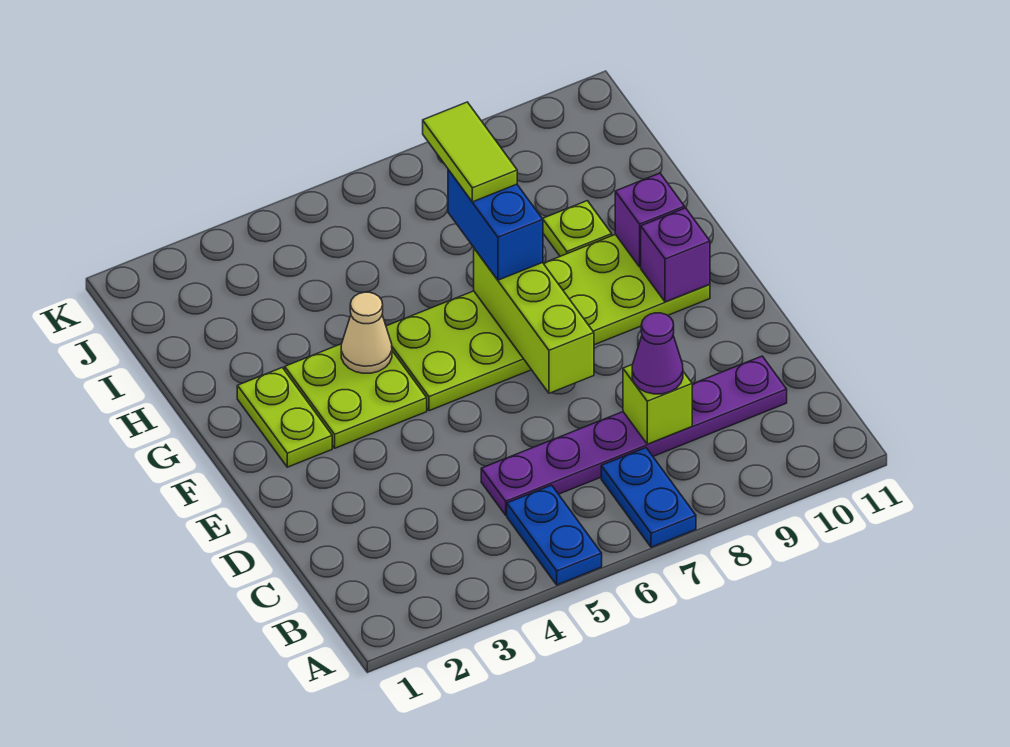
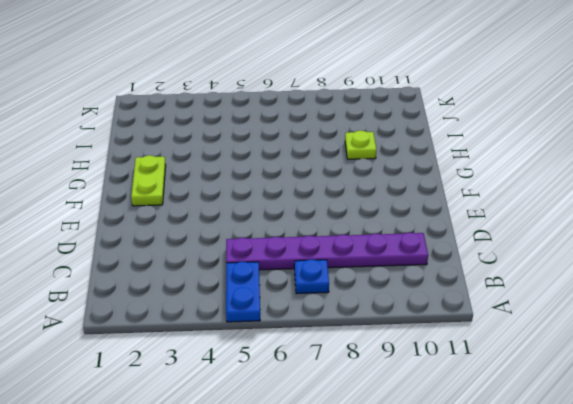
blue 1x1 plate [294,259,329,294] -> blue 1x2 plate [601,448,696,547]
none -> lime 2x2 plate [285,344,427,448]
none -> lime 2x6 plate [386,234,710,411]
none -> lime 1x1 brick [623,364,692,444]

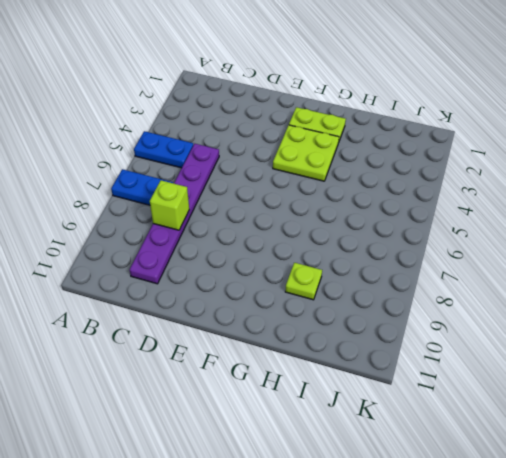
none -> lime 2x6 plate [386,234,710,411]
none -> lime 1x3 brick [474,249,594,393]
none -> purple 1x1 brick [641,208,710,302]

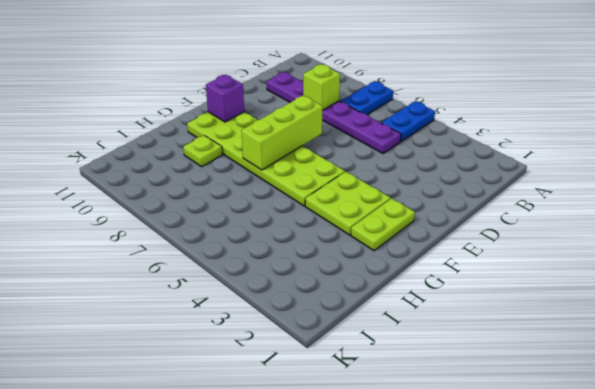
none -> tan 1x1 cone [341,292,392,373]
none -> purple 1x1 brick [615,173,685,267]
none -> purple 1x1 cone [632,313,683,394]

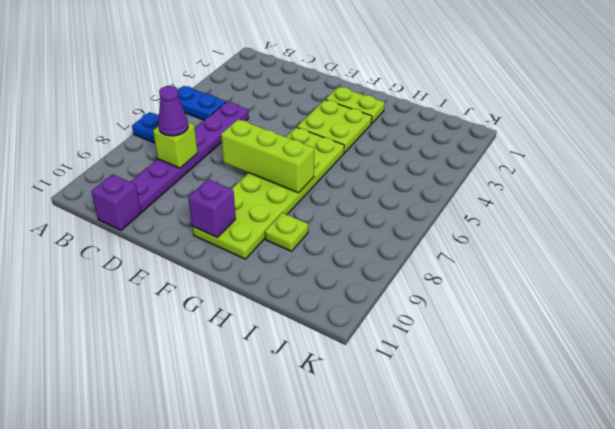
purple 1x1 brick [91,174,141,230] -> purple 1x1 brick moved to [615,173,685,267]
none -> tan 1x1 cone [341,292,392,373]
none -> blue 1x2 brick [448,170,543,280]
none -> lime 1x2 tile [423,102,517,202]

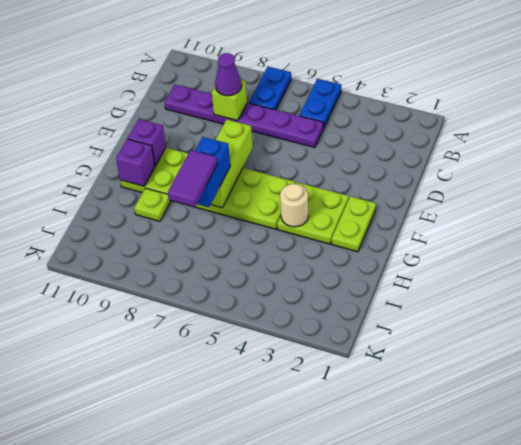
tan 1x1 round brick [280,184,308,227] -> tan 1x1 cone [341,292,392,373]
purple 1x2 tile [168,150,217,207] -> lime 1x2 tile [423,102,517,202]

